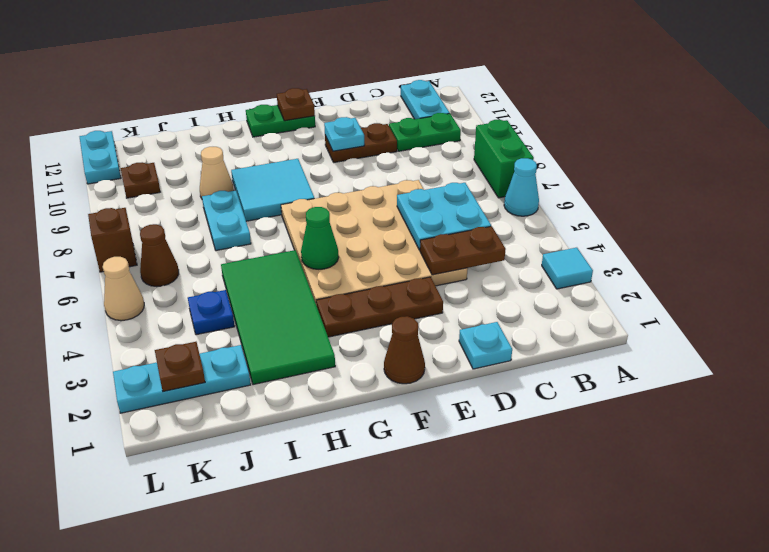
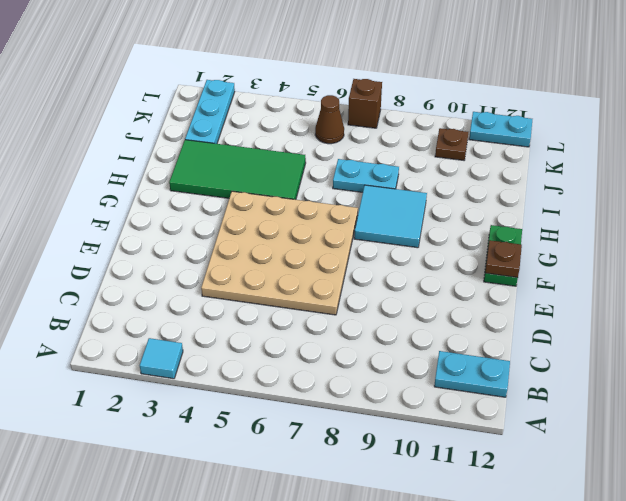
none -> cyan 1x1 cone [504,158,539,216]
none -> green 1x2 brick [474,120,534,198]
none -> green 1x2 plate [389,113,461,151]

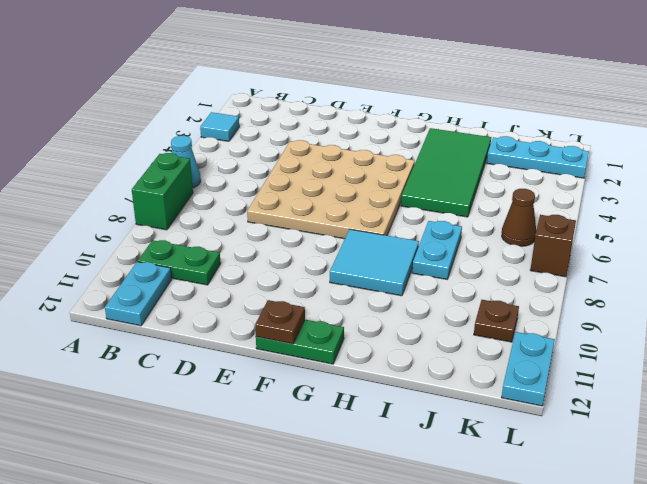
none -> cyan 1x1 plate [459,322,512,369]
none -> brown 1x2 plate [325,123,397,162]
none -> brown 1x3 plate [316,277,443,337]

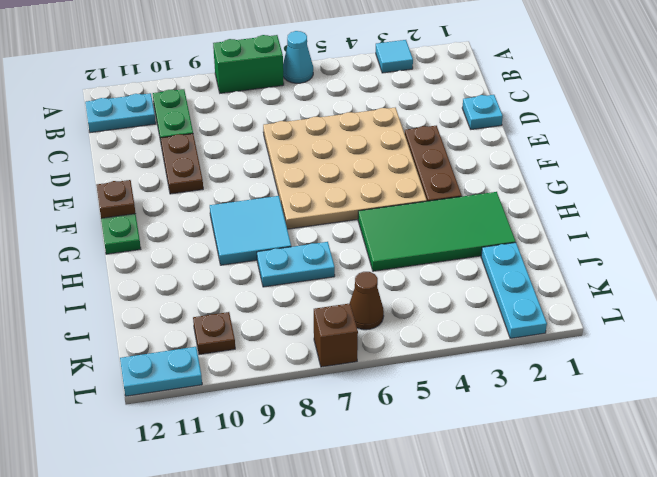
none -> brown 1x1 cone [384,316,425,384]
none -> tan 1x1 cone [200,147,234,198]
none -> blue 1x1 plate [188,290,235,335]

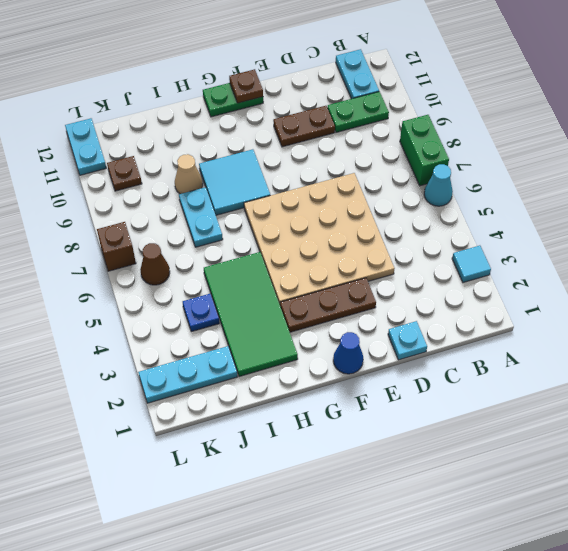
blue 1x1 cone [333,332,363,374] -> brown 1x1 cone [384,316,425,384]
none -> tan 1x1 cone [103,257,144,321]
none -> brown 1x2 plate [420,226,506,275]
none -> cyan 2x2 plate [397,183,491,250]

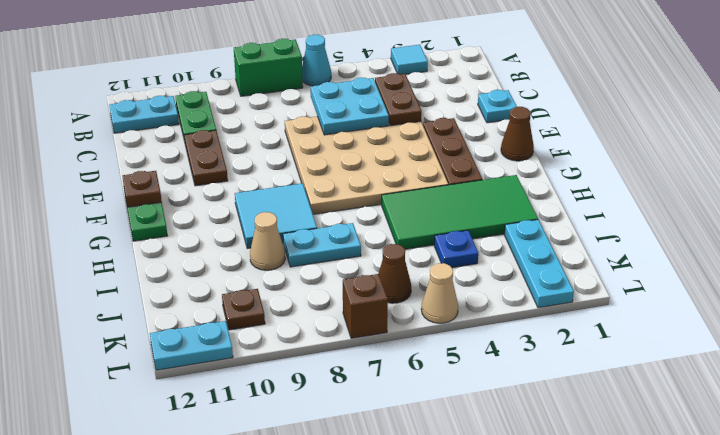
none -> cyan 1x1 plate [324,117,364,151]
none -> green 1x1 cone [301,207,339,269]
none -> brown 1x1 plate [155,342,205,391]

